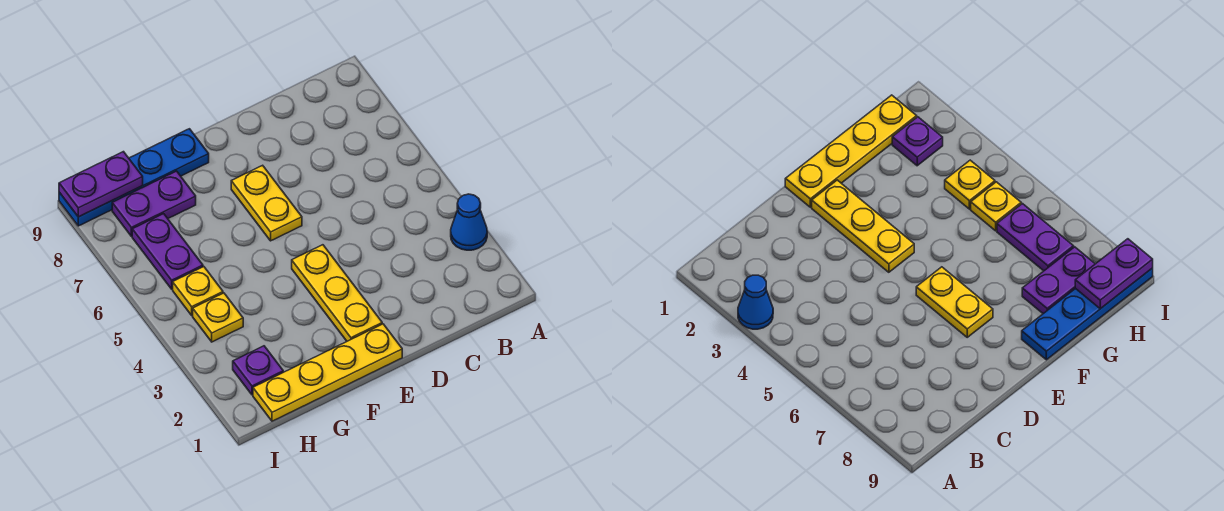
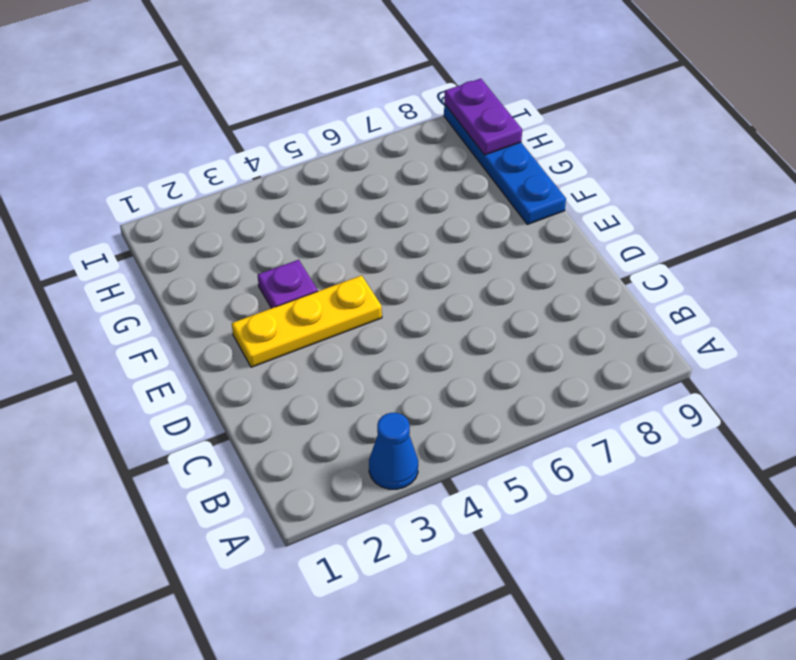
purple 1x1 plate [258,260,318,308] -> purple 1x1 plate moved to [233,346,283,395]
none -> yellow 1x4 plate [253,324,402,421]
none -> yellow 1x2 plate [231,165,302,241]

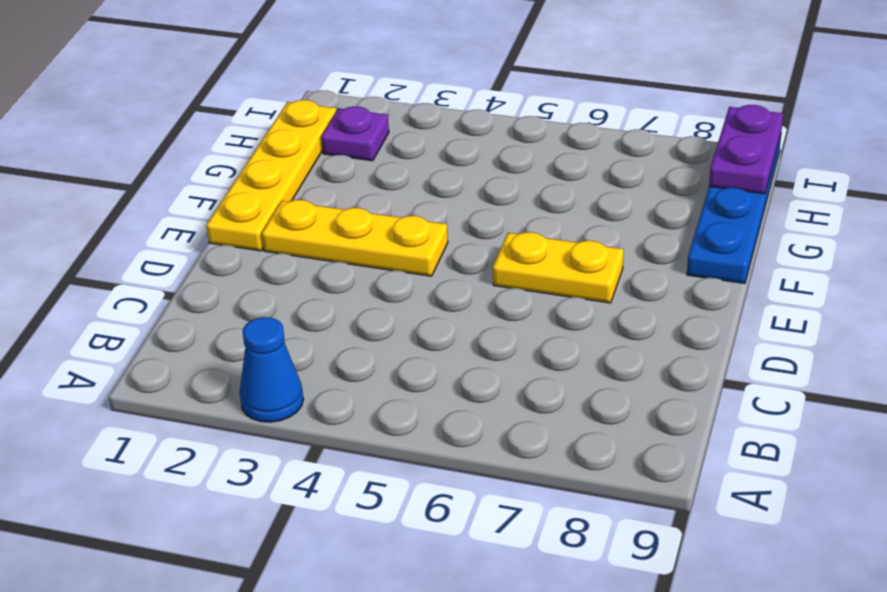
none -> purple 1x2 plate [112,171,196,236]
none -> yellow 1x1 plate [193,293,243,342]

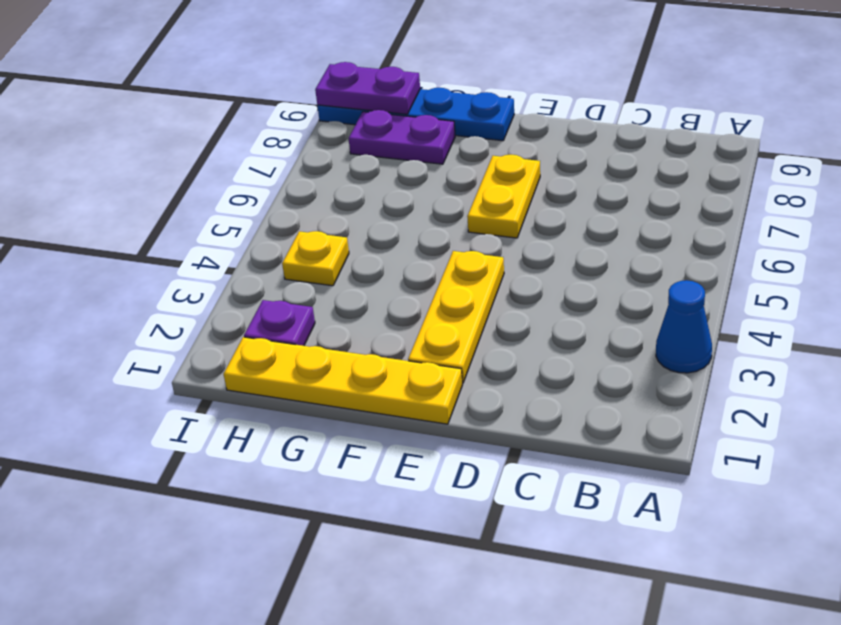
none -> yellow 1x1 plate [173,267,223,315]
none -> purple 1x2 plate [132,214,203,289]

